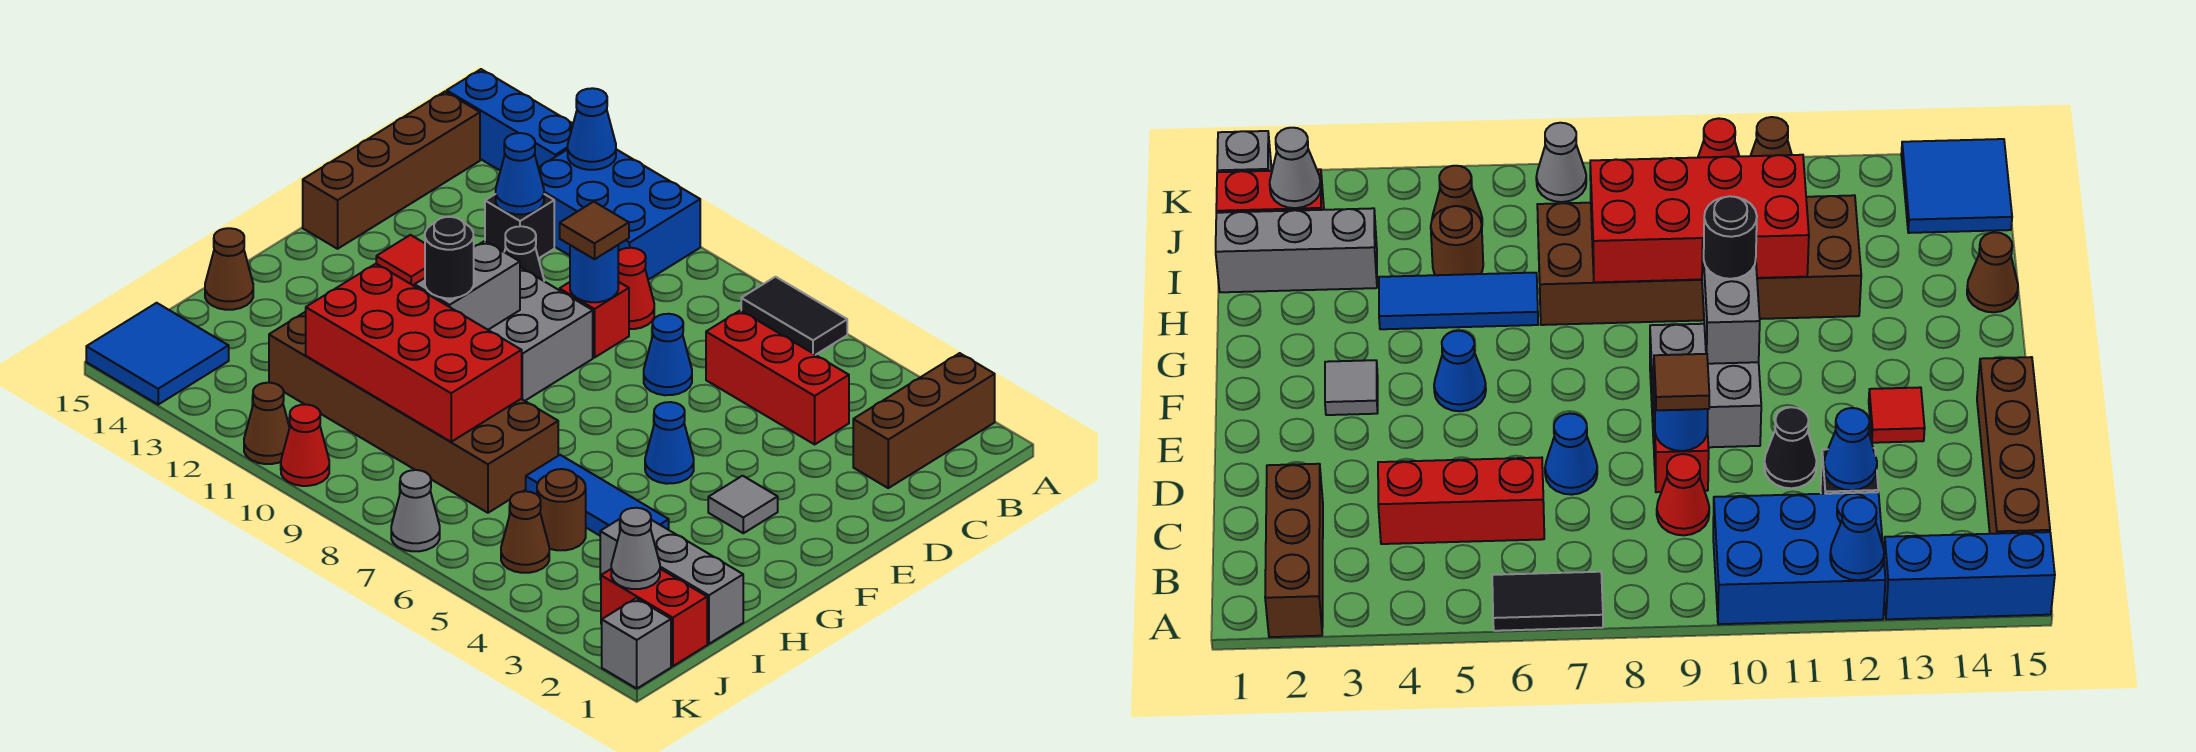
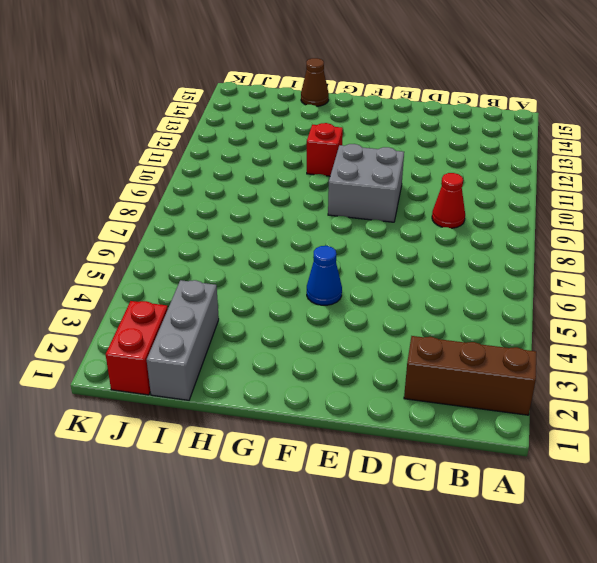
red 1x1 brick [307,123,343,176] -> red 1x1 brick moved to [560,282,629,358]
none -> black 1x2 tile [741,277,847,355]
none -> blue 2x3 brick [538,149,700,280]
none -> blue 1x3 brick [447,69,573,171]
none -> brown 1x4 brick [303,92,480,249]

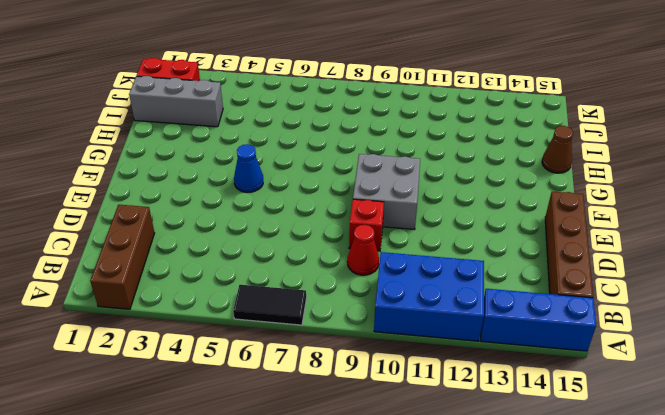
none -> red 1x3 brick [706,310,849,444]
none -> black 1x1 brick [485,194,554,259]
none -> blue 1x1 cone [644,314,692,395]
none -> black 1x1 cone [505,226,544,281]

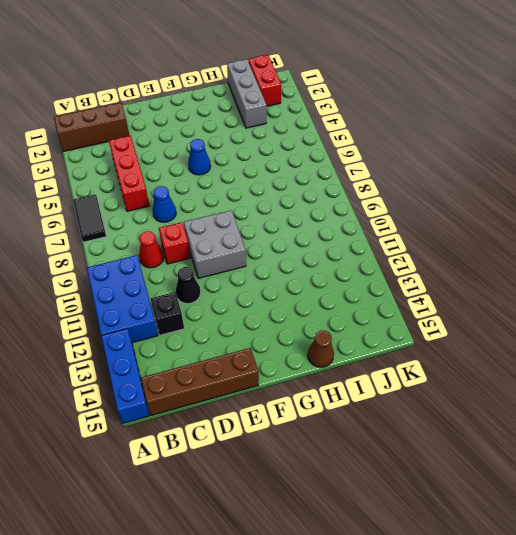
none -> red 1x1 tile [376,235,425,286]
none -> grey 1x1 tile [708,476,778,533]
none -> blue 1x3 tile [526,455,669,536]
none -> brown 2x6 brick [269,312,558,513]

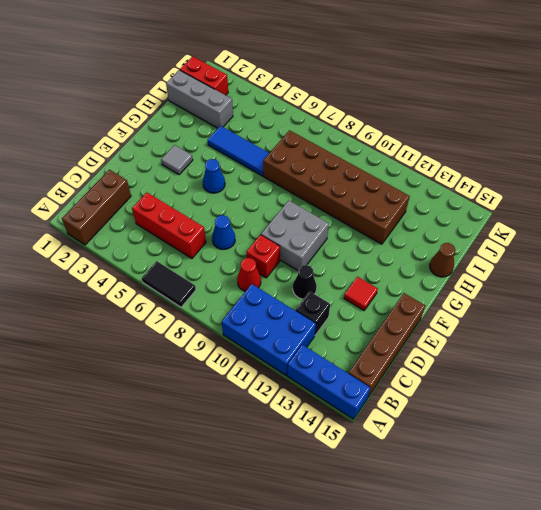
none -> brown 1x1 round brick [537,469,586,550]
none -> brown 1x1 cone [501,491,549,573]
none -> blue 2x2 tile [86,303,229,404]
none -> grey 1x1 brick [602,598,671,688]

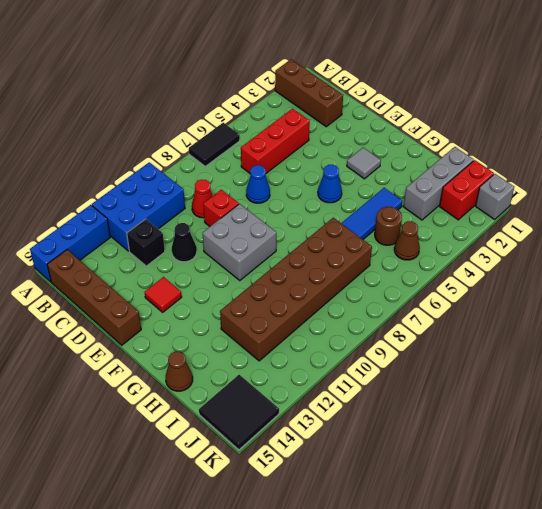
black 2x2 tile [199,375,279,450] -> blue 2x2 tile [86,303,229,404]
none -> grey 1x1 cone [391,470,440,551]
none -> red 1x1 cone [281,404,329,486]
none -> brown 1x1 cone [244,383,290,464]
none -> blue 1x1 cone [568,88,616,170]

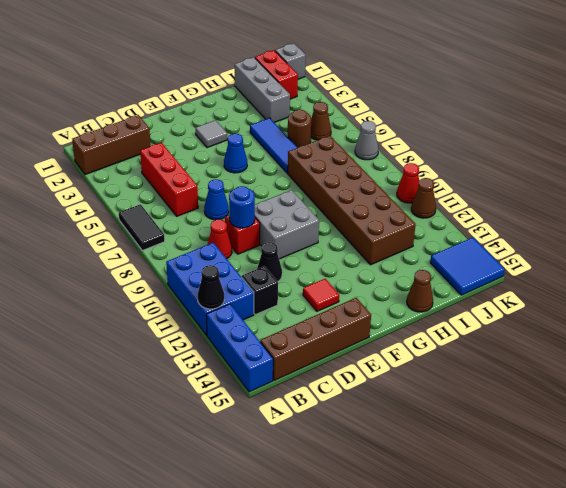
black 1x1 cone [198,265,224,309] -> blue 1x1 cone [568,88,616,170]
none -> blue 1x1 cone [496,133,544,214]
none -> grey 1x2 brick [415,241,520,330]
none -> red 2x4 brick [306,264,522,442]
none -> grey 1x1 cone [611,508,660,589]

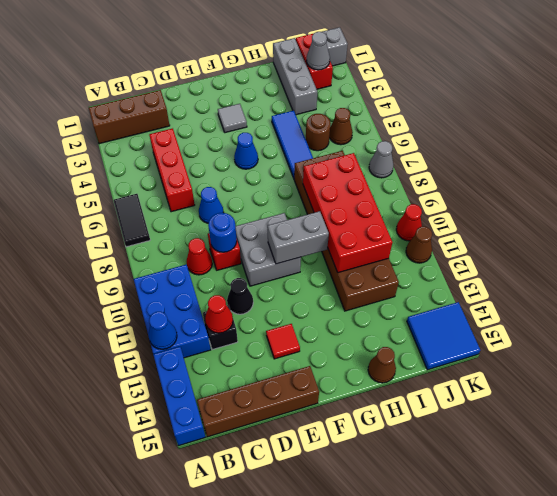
red 1x1 cone [205,295,233,333] -> blue 1x1 cone [496,133,544,214]
none -> brown 1x1 tile [560,202,629,259]
none -> black 1x1 round brick [425,217,474,298]

